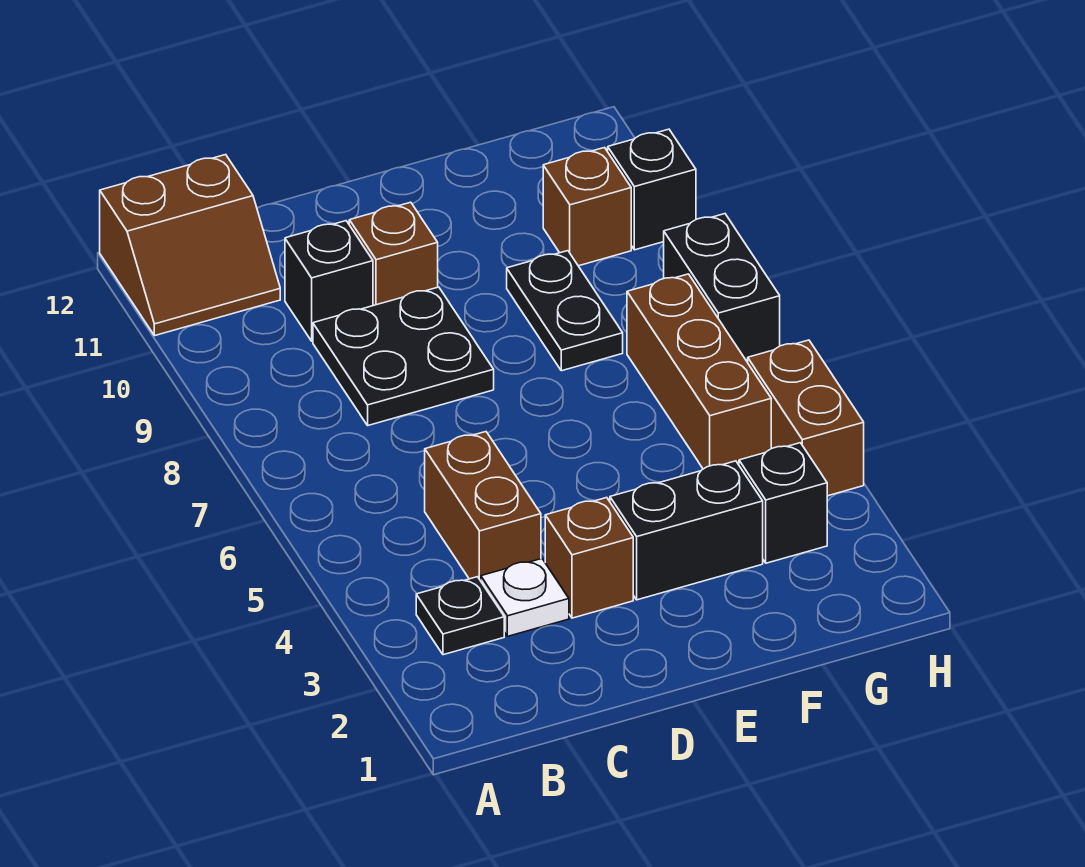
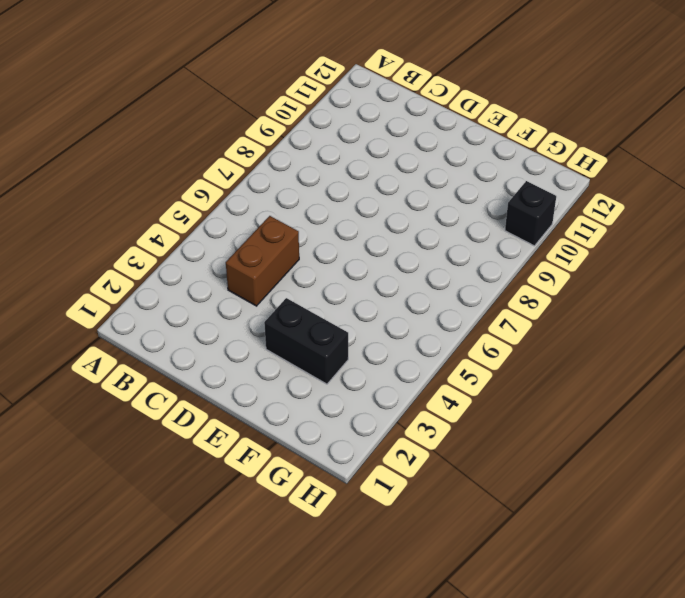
none -> brown 2x2 slope [100,155,280,336]
none -> black 1x1 plate [416,577,504,655]
none -> white 1x1 plate [481,559,569,636]

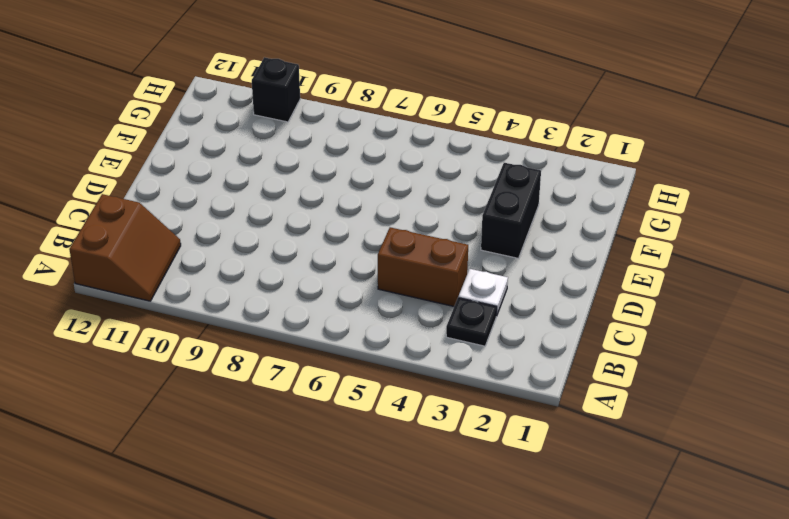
none -> black 2x2 plate [313,287,494,425]
none -> black 1x1 brick [285,221,373,341]
none -> brown 1x1 brick [545,498,633,618]

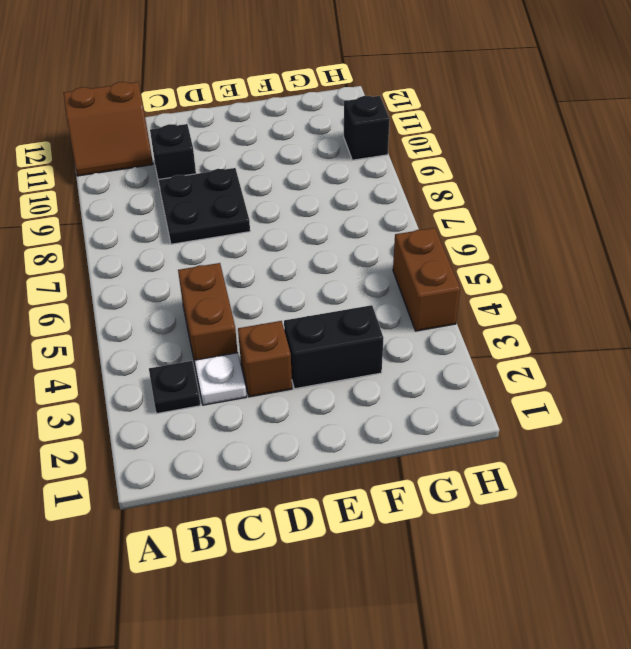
none -> brown 1x1 brick [349,202,438,306]
none -> black 1x2 plate [507,251,623,371]
none -> black 1x1 brick [739,443,827,563]

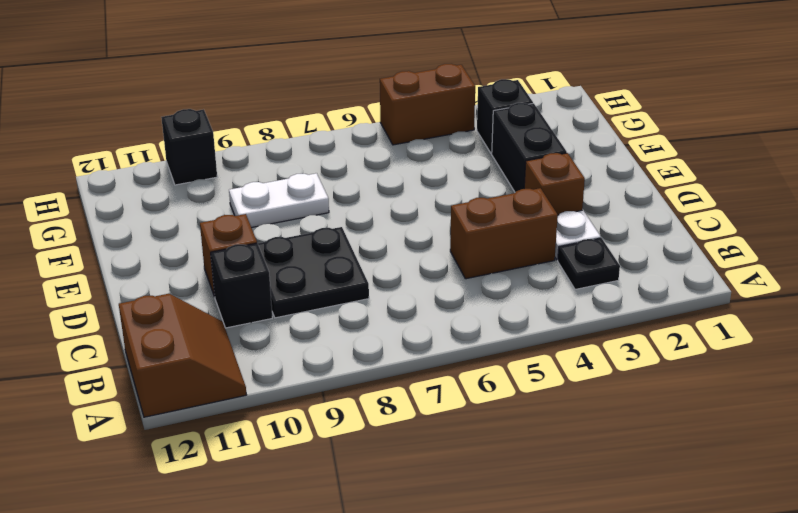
white 1x2 plate [229,173,329,228] -> black 1x2 plate [507,251,623,371]
none -> brown 1x3 brick [627,274,771,469]
none -> brown 1x1 brick [543,148,631,266]
none -> black 1x2 brick [664,214,780,362]

